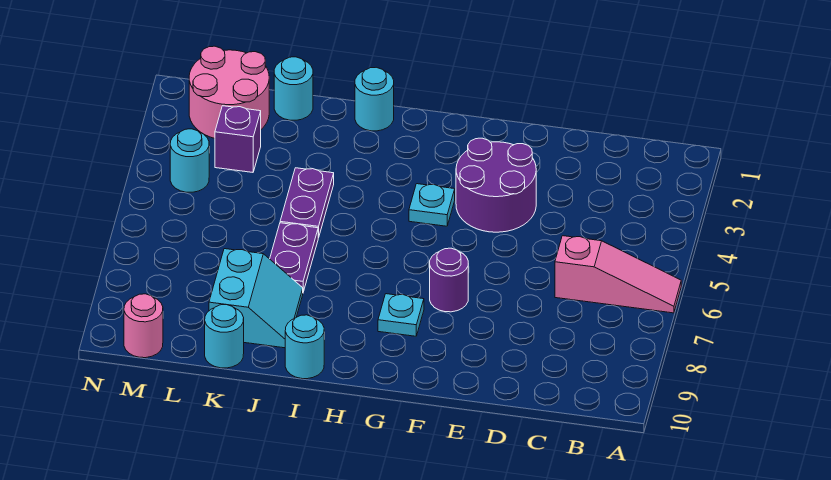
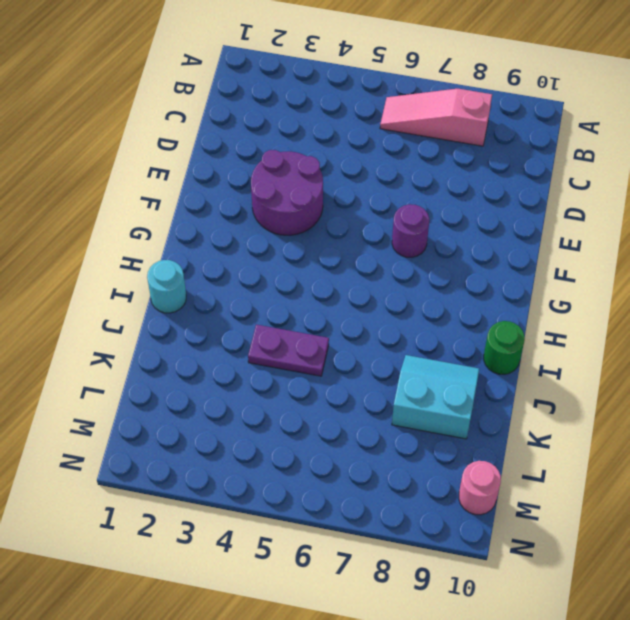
pink 1x3 slope [380,89,492,146] -> pink 1x3 slope turned to [555,236,681,313]
green 1x1 round brick [484,321,525,375] -> cyan 1x1 round brick [285,315,324,379]
none -> cyan 1x1 plate [409,184,455,226]
none -> cyan 1x1 plate [378,294,424,336]
none -> purple 1x2 plate [270,223,318,292]

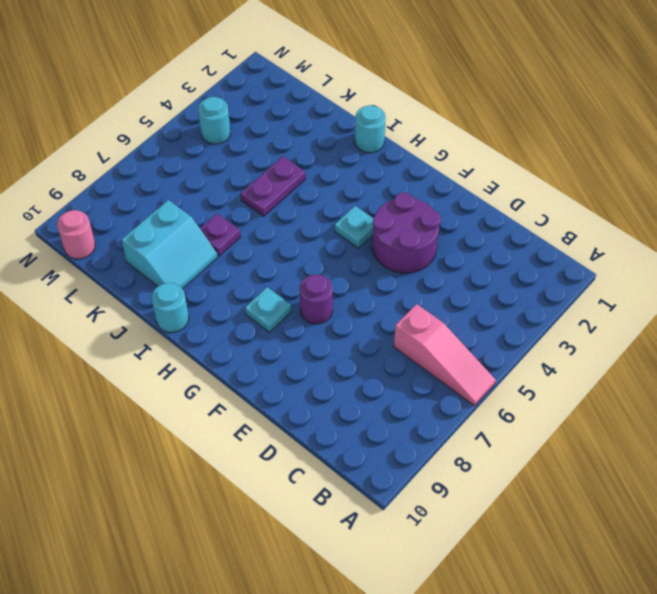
purple 1x1 plate [200,213,241,256] -> purple 1x2 plate [270,223,318,292]
none -> cyan 1x1 round brick [274,57,313,120]
none -> cyan 1x1 round brick [205,305,244,368]
none -> pink 2x2 round brick [189,46,269,138]

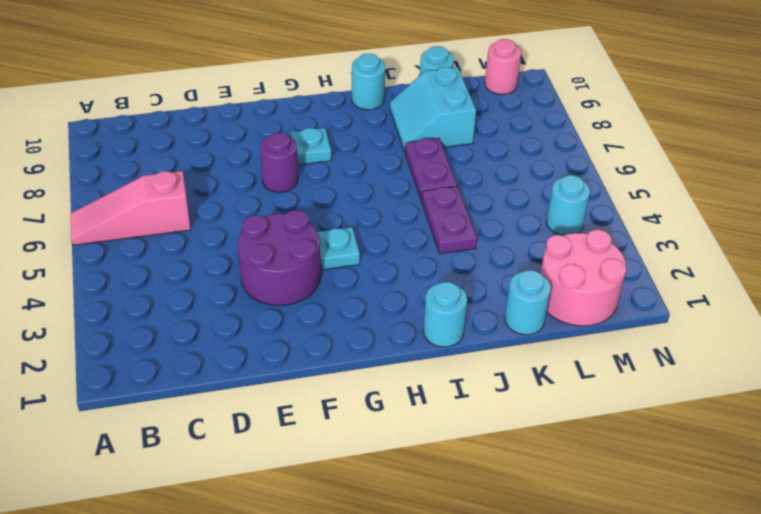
none -> purple 1x1 brick [215,106,261,172]

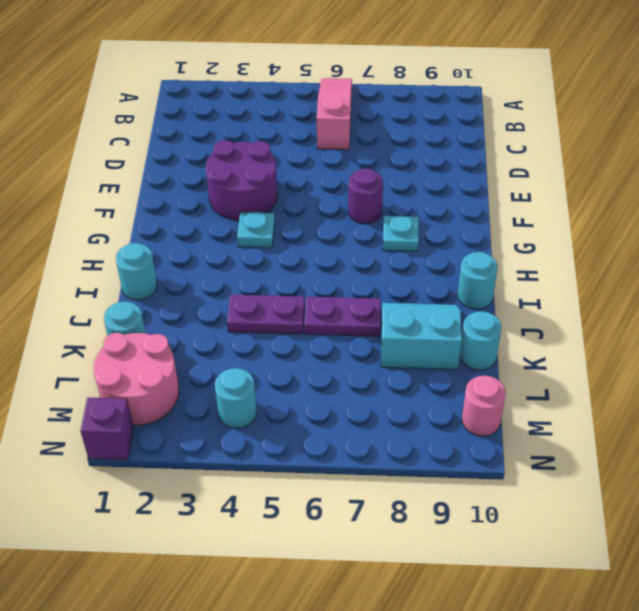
purple 1x1 brick [80,398,133,460] -> purple 1x1 brick moved to [215,106,261,172]

